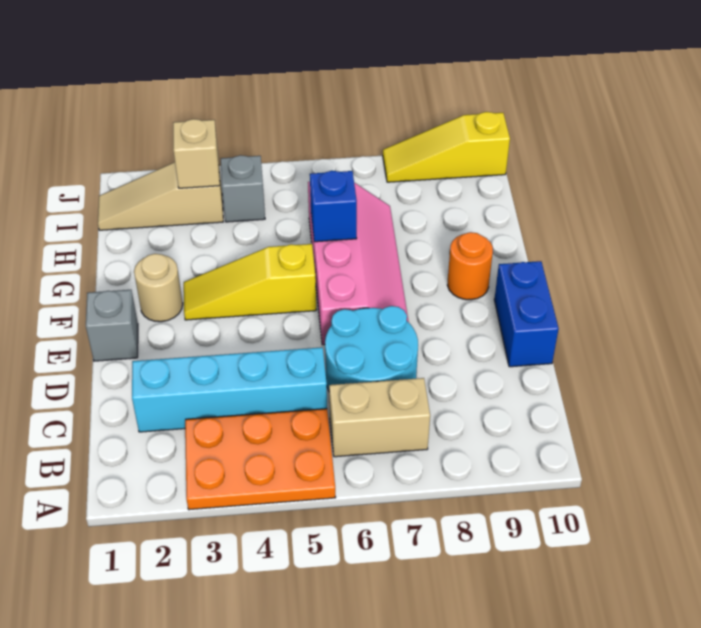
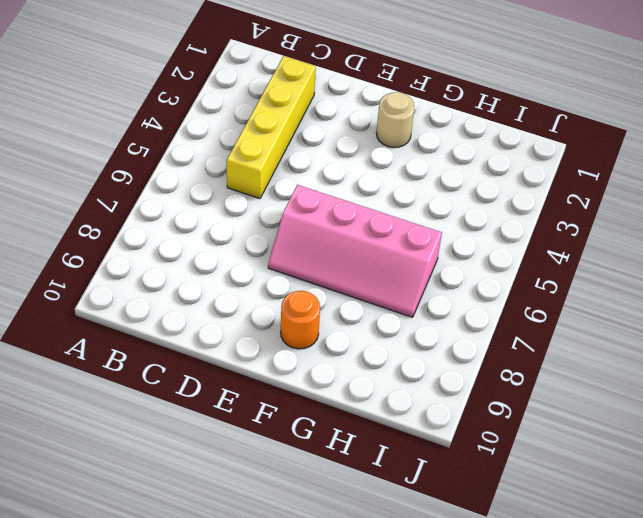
yellow 1x4 brick [227,56,316,199] -> cyan 1x4 brick [132,347,327,432]
none -> orange 2x3 plate [185,409,336,510]
none -> tan 1x2 brick [329,378,430,457]
none -> cyan 2x2 round brick [325,306,418,390]

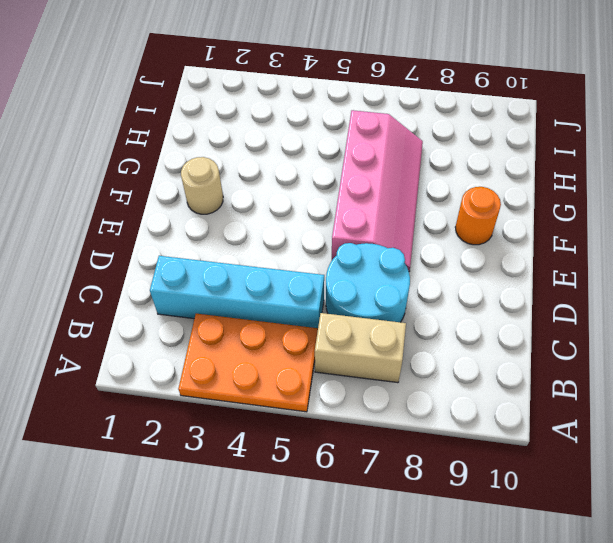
none -> blue 1x2 brick [494,261,559,367]
none -> grey 1x1 brick [86,290,138,361]
none -> yellow 1x3 slope [184,244,316,320]

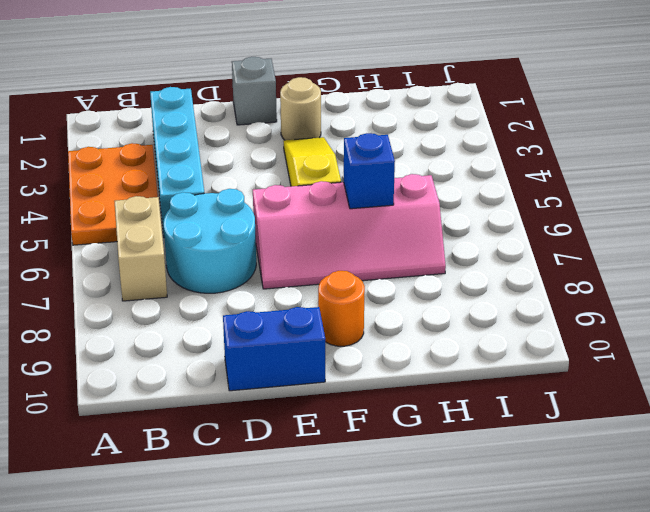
none -> tan 1x3 slope [98,162,223,230]
none -> grey 1x1 brick [221,155,265,222]
none -> yellow 1x3 slope [383,112,510,182]

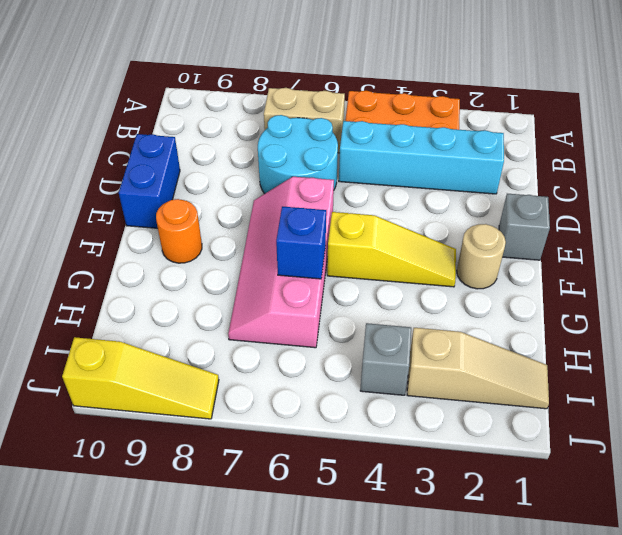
none -> tan 1x1 brick [173,119,220,188]

